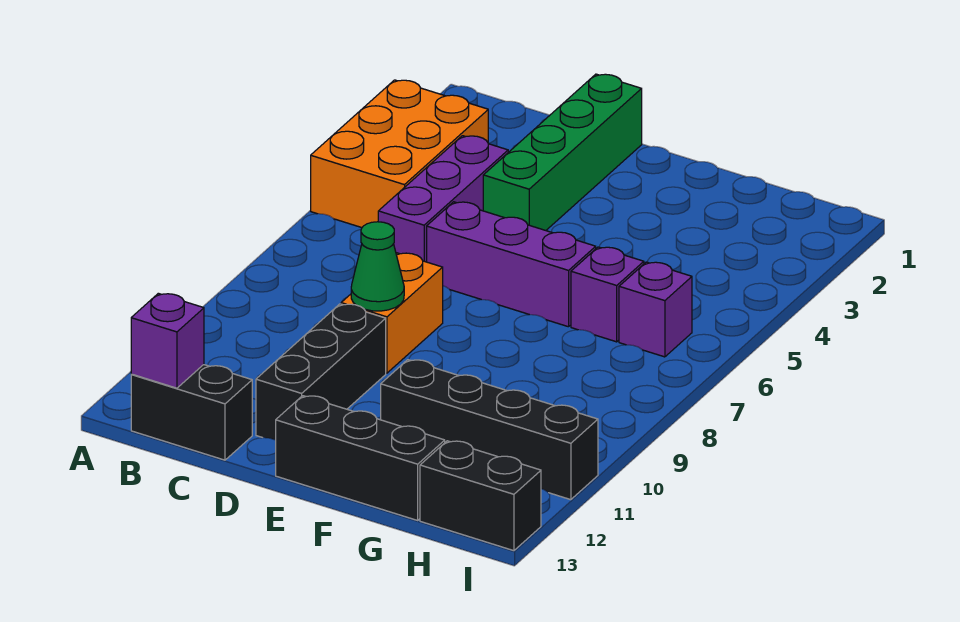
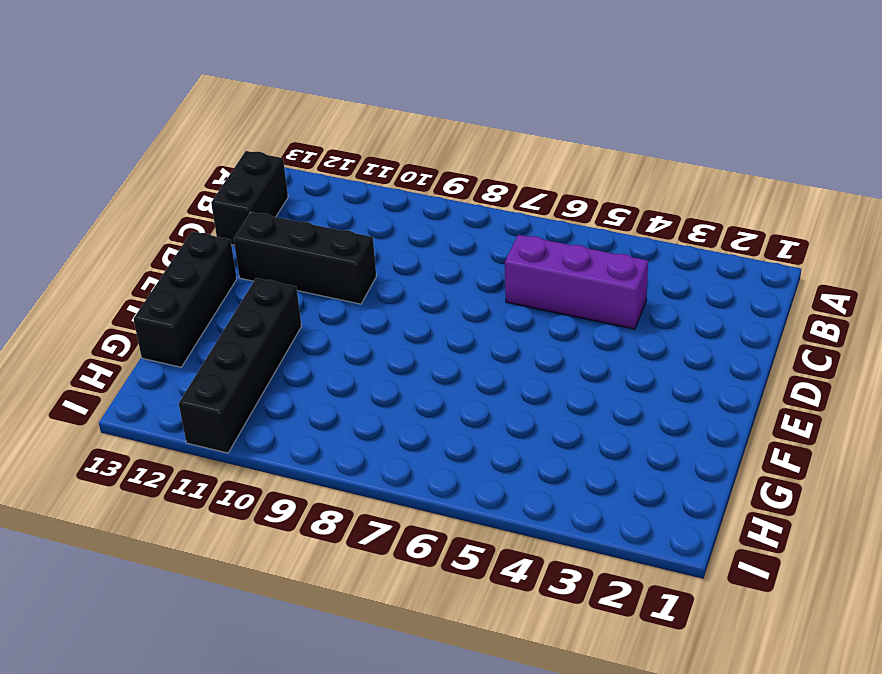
none -> orange 2x3 brick [311,80,488,228]
none -> green 1x4 brick [483,74,642,230]
none -> purple 1x3 brick [427,202,596,327]

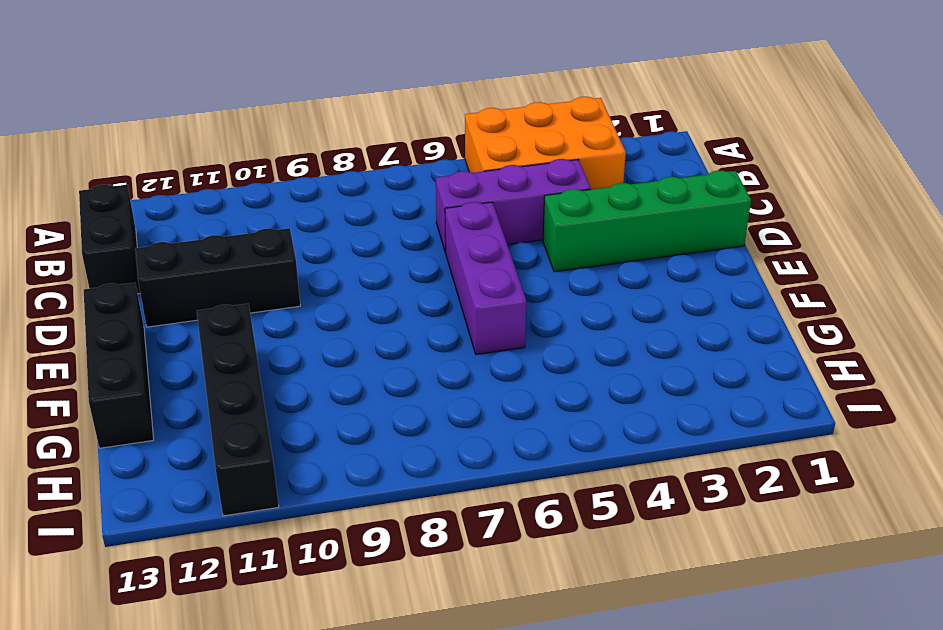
none -> orange 1x2 brick [341,253,443,373]
none -> purple 1x1 brick [571,247,644,342]
none -> purple 1x1 brick [619,262,692,357]

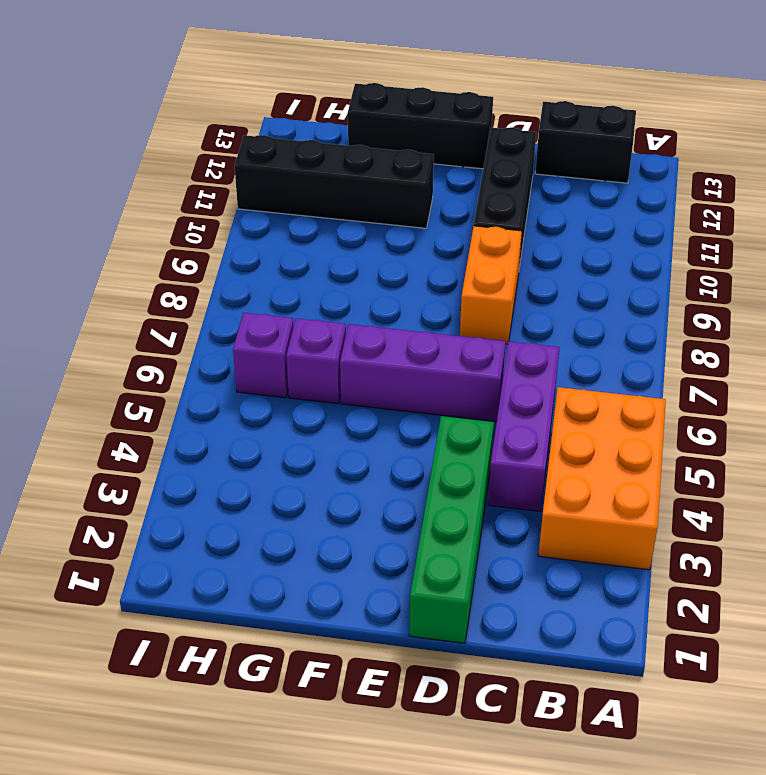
none -> black 1x2 brick [420,441,541,551]
none -> purple 1x1 brick [131,293,204,388]
none -> green 1x1 cone [351,222,404,311]

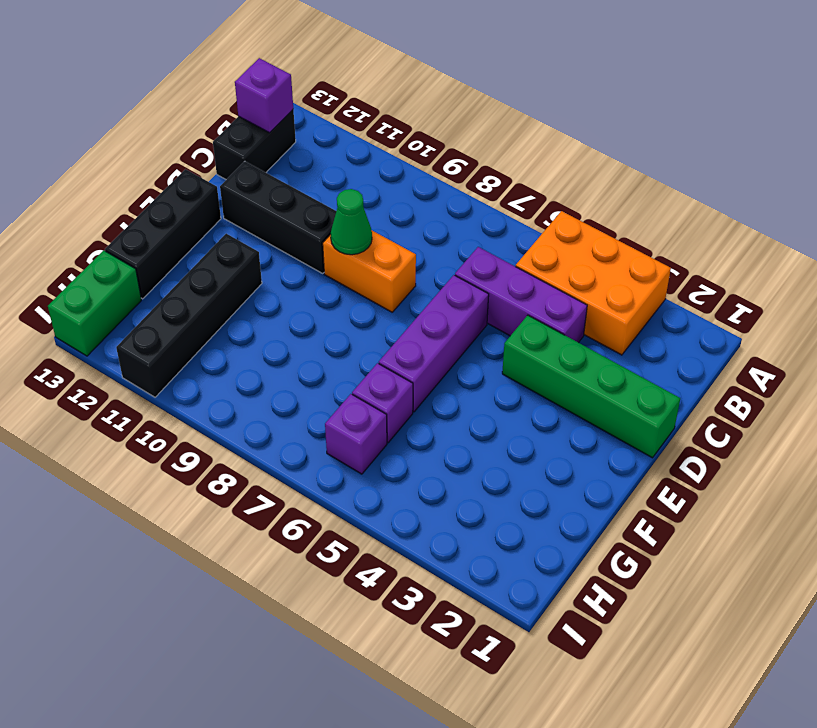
green 1x2 brick [48,250,141,356] -> black 1x2 brick [420,441,541,551]

